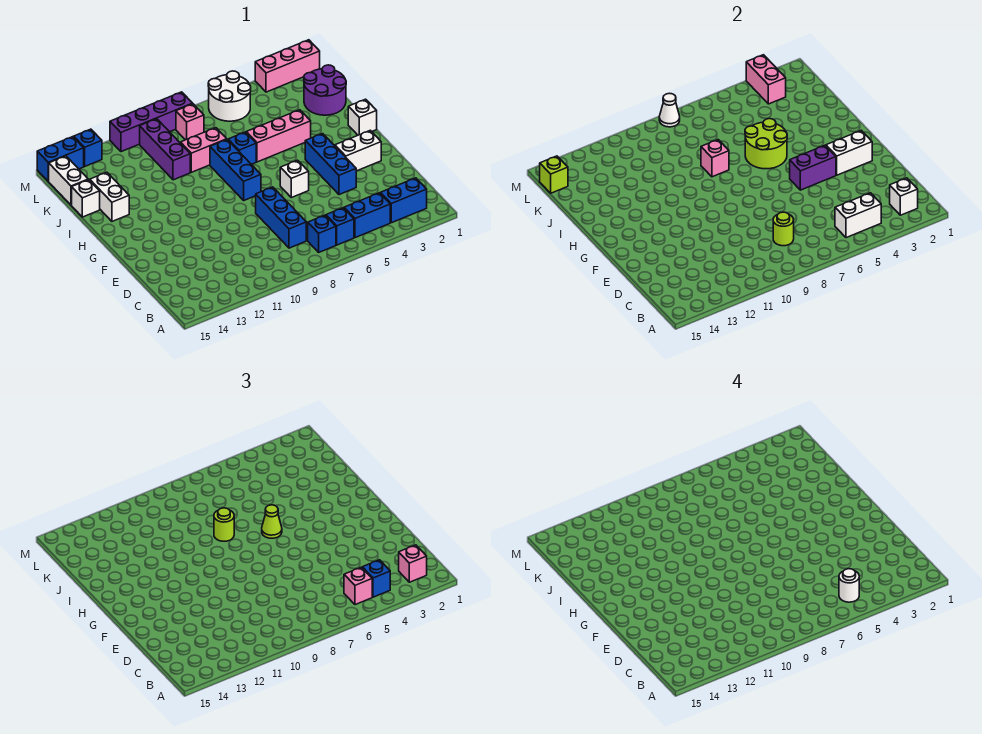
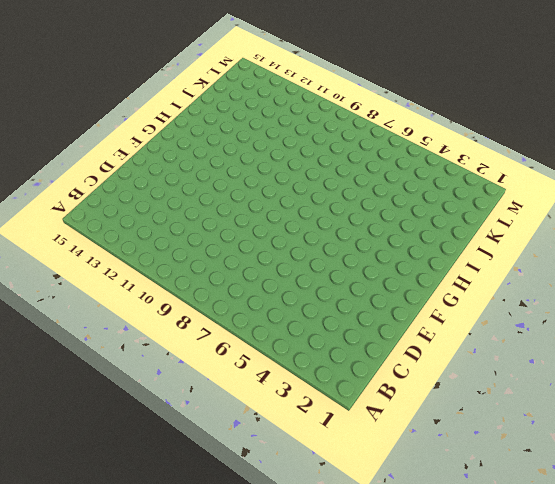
none -> blue 1x2 brick [380,178,427,223]
none -> blue 1x2 brick [344,193,390,238]
none -> blue 1x1 brick [326,208,354,245]
none -> blue 1x1 brick [308,215,336,252]

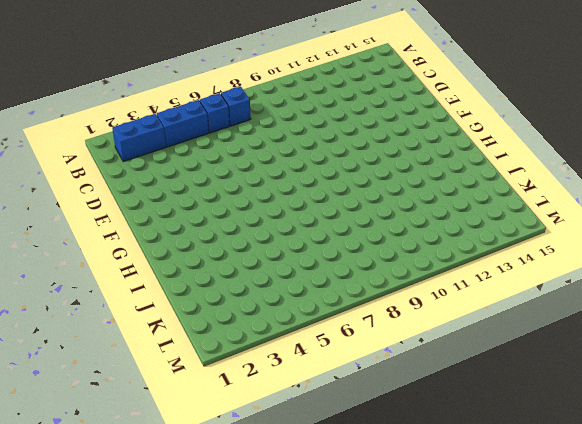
none -> blue 1x3 brick [256,187,306,248]
none -> blue 1x3 brick [305,134,356,195]
none -> white 1x2 brick [335,130,381,171]
none -> white 1x1 brick [280,160,309,198]

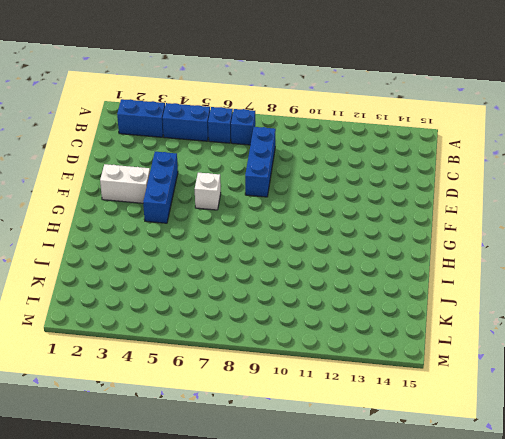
none -> blue 1x3 brick [210,140,261,200]
none -> white 1x1 brick [348,99,377,135]
none -> pink 1x3 brick [246,110,311,162]
none -> blue 1x1 brick [228,132,256,164]

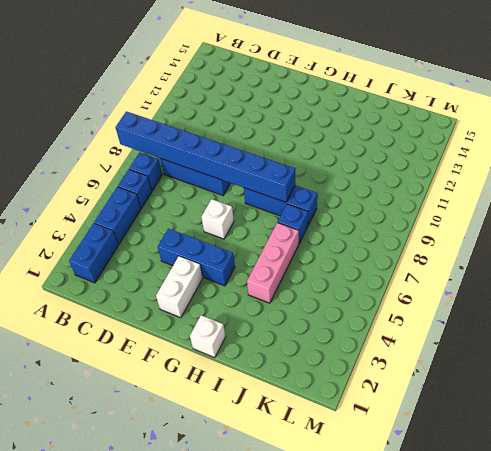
blue 1x8 brick [116,111,295,202] -> lime 1x1 round brick [773,212,794,246]
none -> white 1x2 brick [90,172,129,221]
none -> purple 2x2 round brick [304,65,346,115]
none -> pink 1x2 brick [180,128,227,172]
none -> purple 1x3 brick [140,119,190,180]

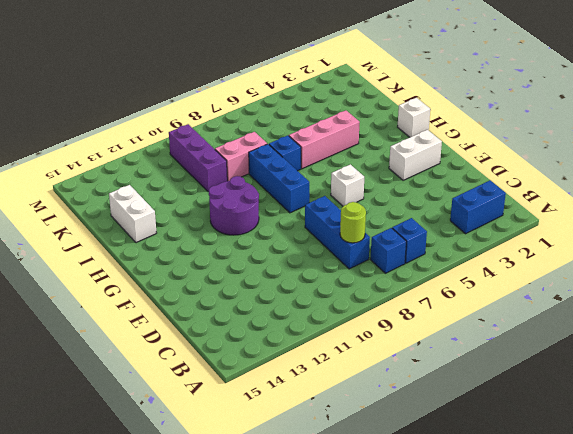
purple 2x2 round brick [209,176,259,235] -> purple 2x2 round brick moved to [304,65,346,115]
none -> blue 1x2 brick [344,193,390,238]
none -> blue 1x3 brick [305,134,356,195]
none -> white 1x1 brick [72,180,100,217]
none -> white 1x2 brick [48,156,88,205]

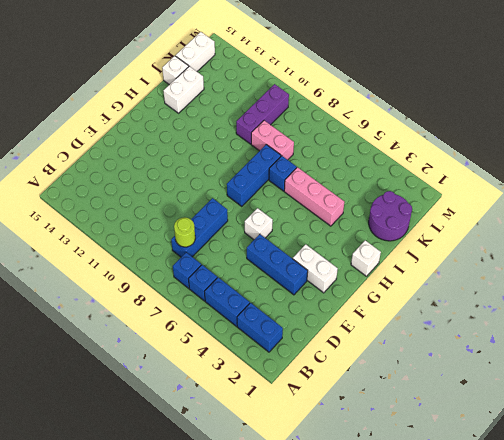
blue 1x3 brick [247,234,308,295] -> blue 1x3 brick turned to [305,134,356,195]
none -> white 2x2 round brick [208,71,251,121]
none -> pink 1x1 brick [176,104,204,140]
none -> pink 1x3 brick [255,40,320,92]
none -> purple 1x4 brick [110,92,193,152]

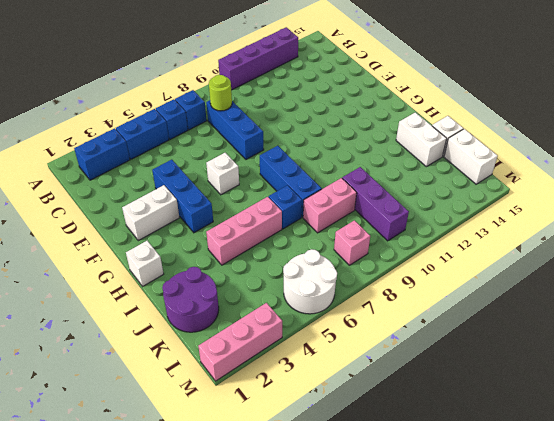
purple 1x4 brick [218,27,298,90] -> purple 1x4 brick moved to [110,92,193,152]
none -> blue 1x1 brick [74,129,102,166]
none -> blue 1x2 brick [37,137,84,181]
none -> white 1x1 brick [890,178,918,215]
none -> white 1x2 brick [835,193,881,238]

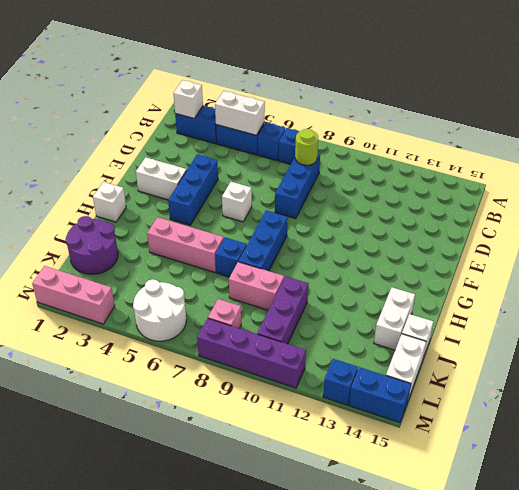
none -> white 1x2 brick [826,130,872,175]
none -> purple 1x2 brick [790,145,836,190]
none -> lime 2x2 round brick [745,119,787,169]
none -> pink 1x1 brick [701,140,729,177]

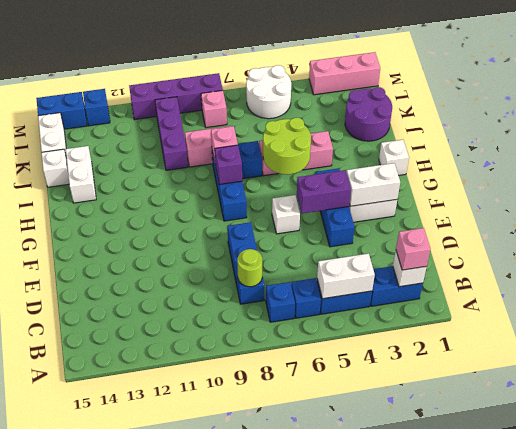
purple 1x1 brick [215,145,242,185] -> none
none -> pink 1x2 brick [746,55,786,104]
none -> lime 1x1 brick [539,156,568,193]
none -> white 1x1 cone [659,93,680,127]
none -> blue 1x1 brick [362,560,390,597]

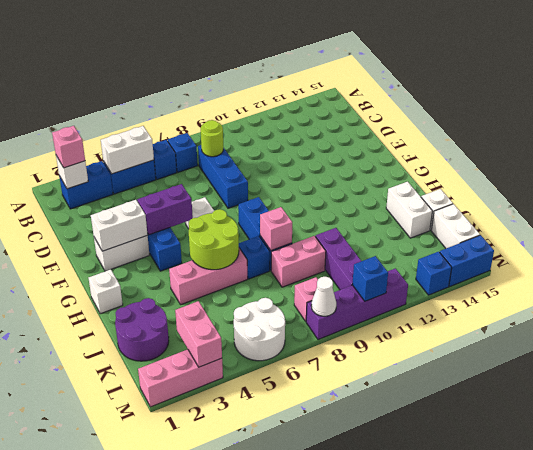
blue 1x1 brick [352,256,388,301] -> blue 1x1 brick moved to [362,560,390,597]
none -> lime 1x1 brick [539,156,568,193]
none -> pink 1x1 brick [344,567,372,605]
none -> lime 1x1 cone [262,505,282,538]
none -> lime 1x1 round brick [214,508,234,541]

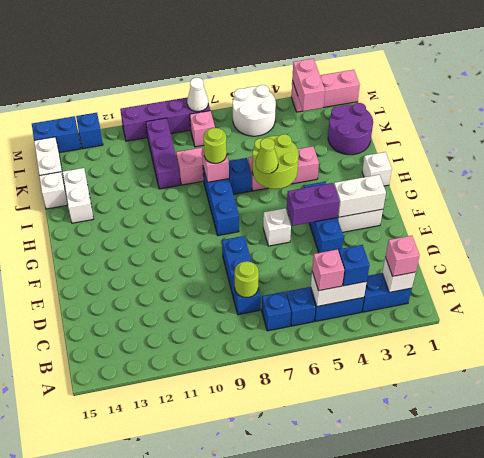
none -> lime 1x1 brick [539,156,568,193]
none -> white 1x1 round brick [839,569,859,602]

